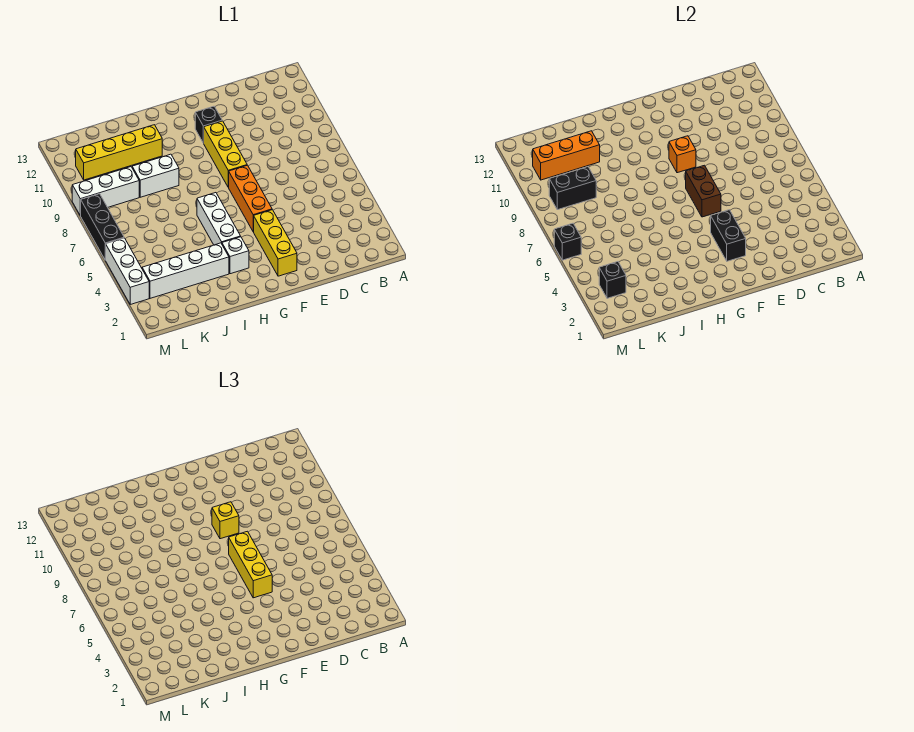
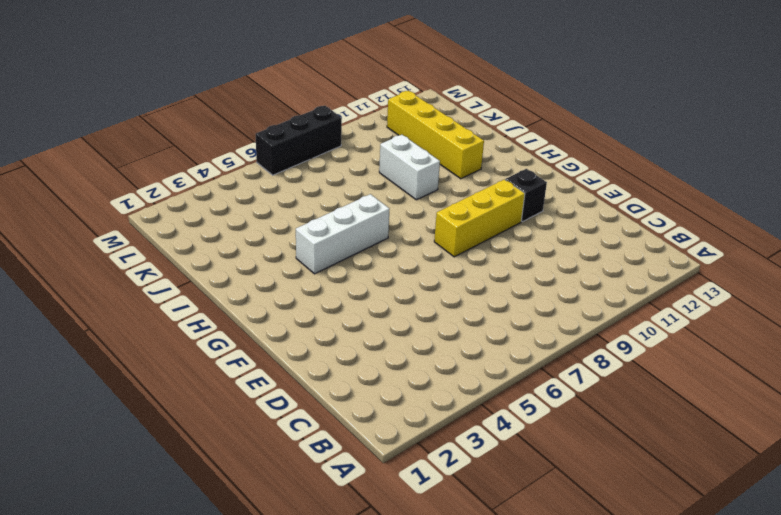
none -> yellow 1x3 brick [254,210,297,276]
none -> orange 1x3 brick [228,165,272,232]
none -> white 1x1 brick [222,237,249,274]

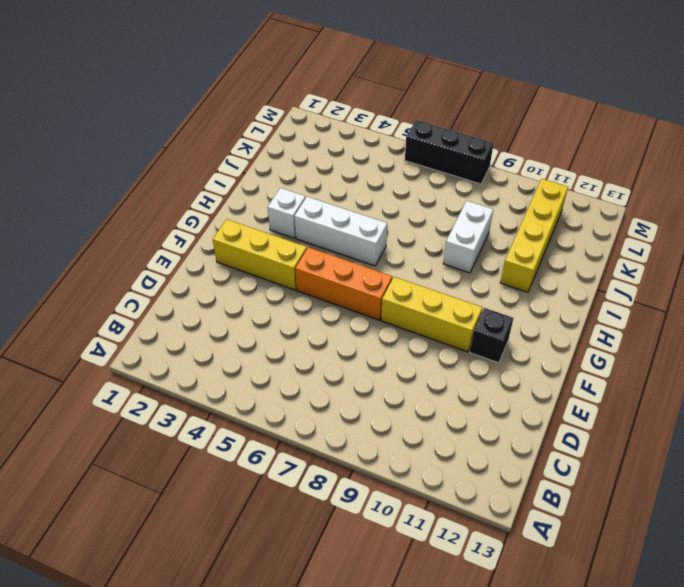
none -> white 1x4 brick [142,243,229,298]
none -> white 1x3 brick [72,167,139,216]
none -> white 1x3 brick [106,238,149,304]

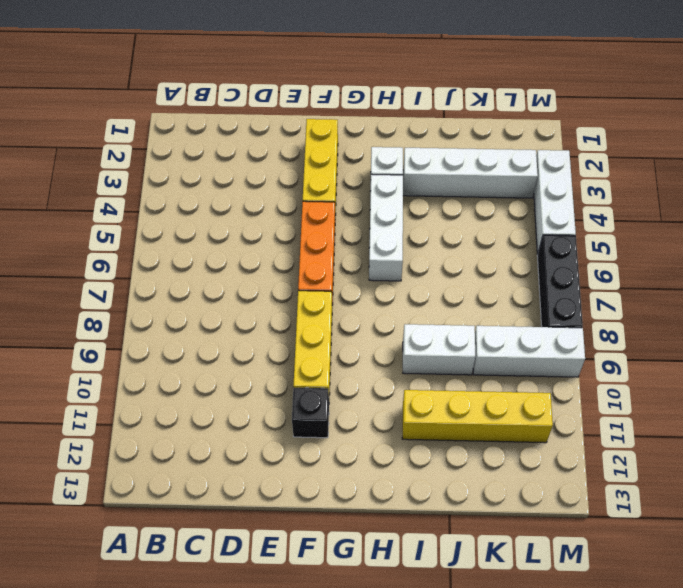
none -> black 1x2 brick [711,210,746,261]
none -> brown 1x2 brick [686,165,721,217]
none -> orange 1x1 brick [669,136,696,173]

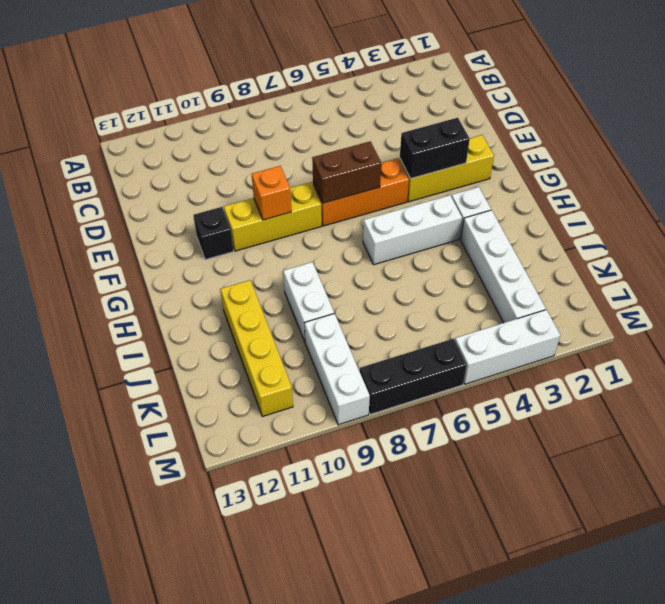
none -> orange 1x3 brick [533,131,600,180]
none -> black 1x2 brick [549,167,596,210]
none -> black 1x1 brick [599,262,626,298]

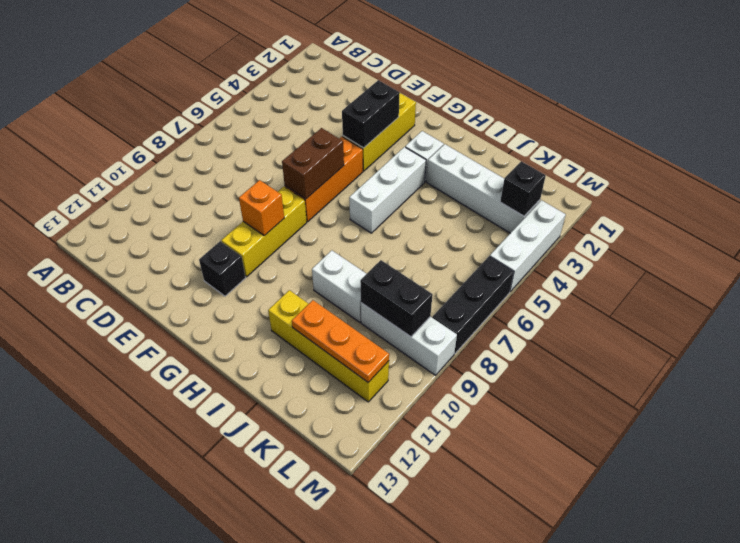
orange 1x3 plate [292,300,389,382] -> orange 1x3 brick [533,131,600,180]
none -> black 1x1 brick [554,223,581,260]
none -> yellow 1x3 brick [229,531,272,598]
none -> yellow 1x1 brick [212,502,239,539]

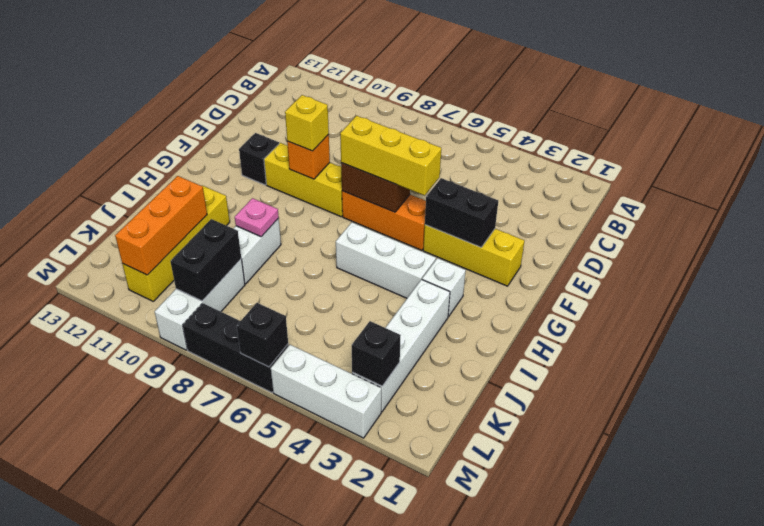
pink 1x1 plate [235,198,279,237] -> none

